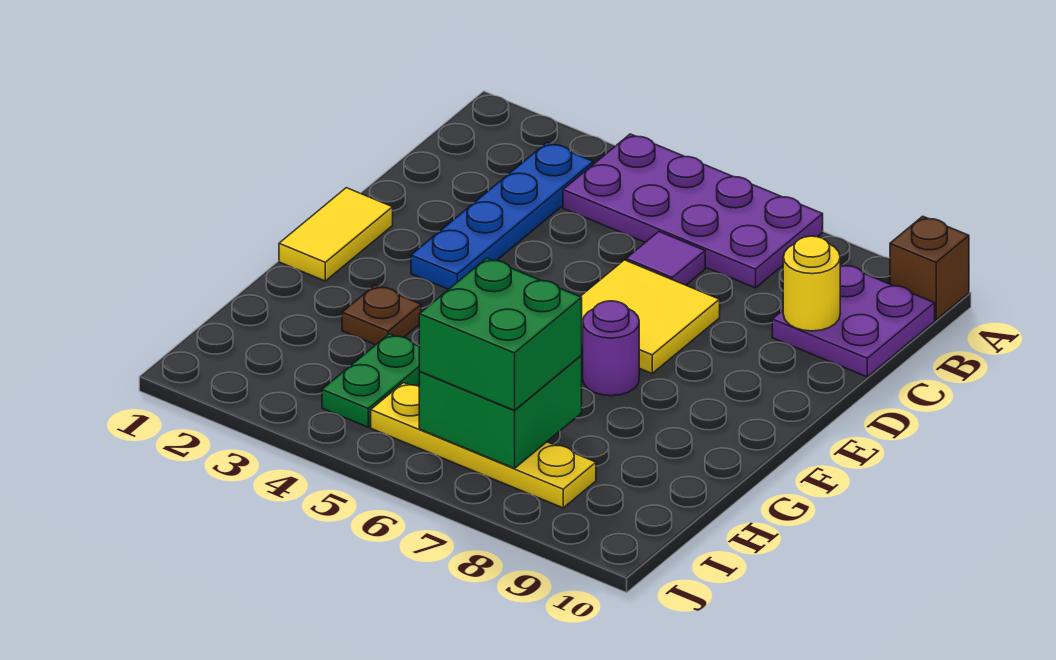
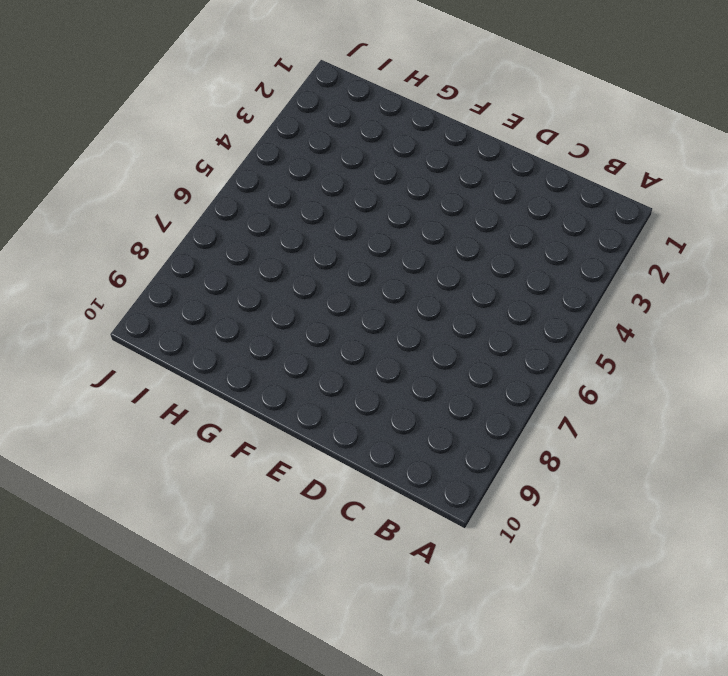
none -> purple 2x4 plate [563,134,823,288]
none -> brown 1x1 brick [890,216,969,320]
none -> blue 1x4 plate [411,142,593,289]

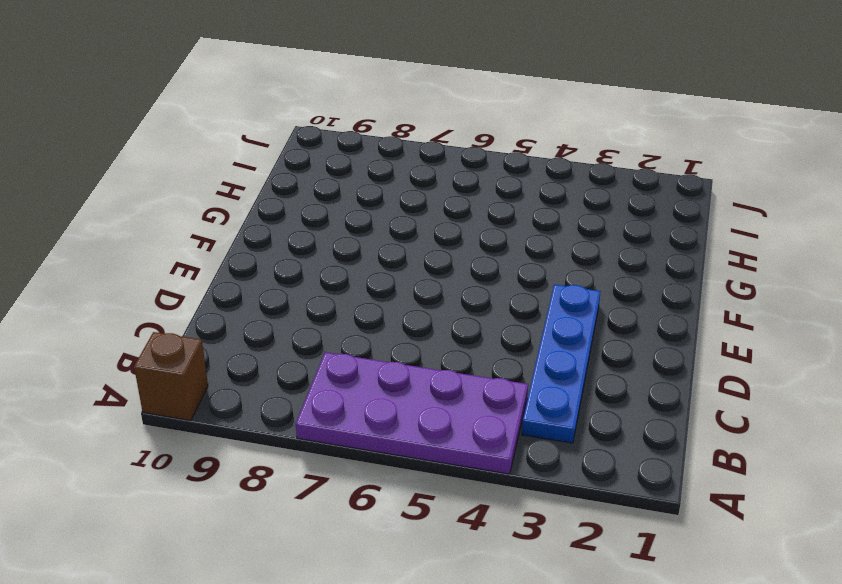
none -> purple 2x2 plate [772,264,935,377]
none -> purple 1x1 tile [626,232,705,285]
none -> yellow 2x2 tile [580,260,720,373]

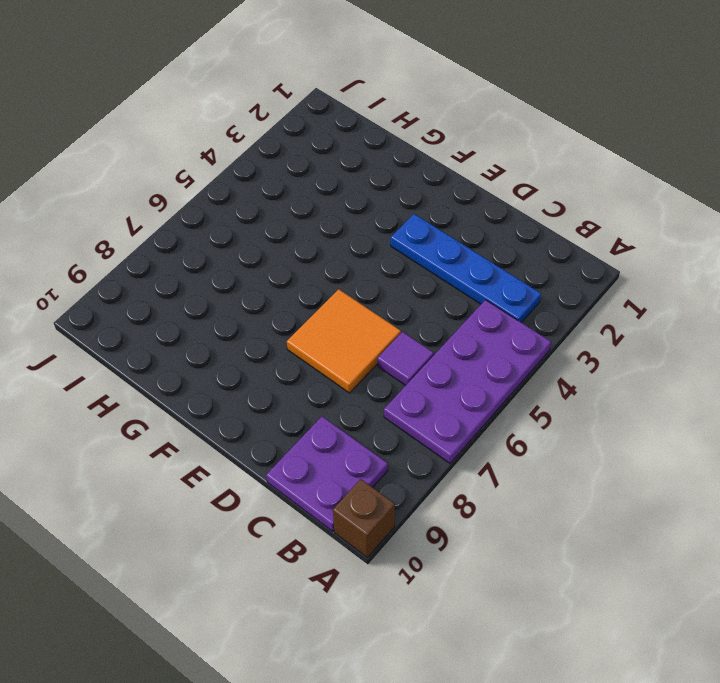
orange 2x2 tile [287,289,401,393] -> yellow 2x2 tile [580,260,720,373]
none -> yellow 1x2 tile [279,188,393,281]
none -> purple 1x1 round brick [583,301,639,396]
none -> brown 1x1 plate [342,285,421,345]

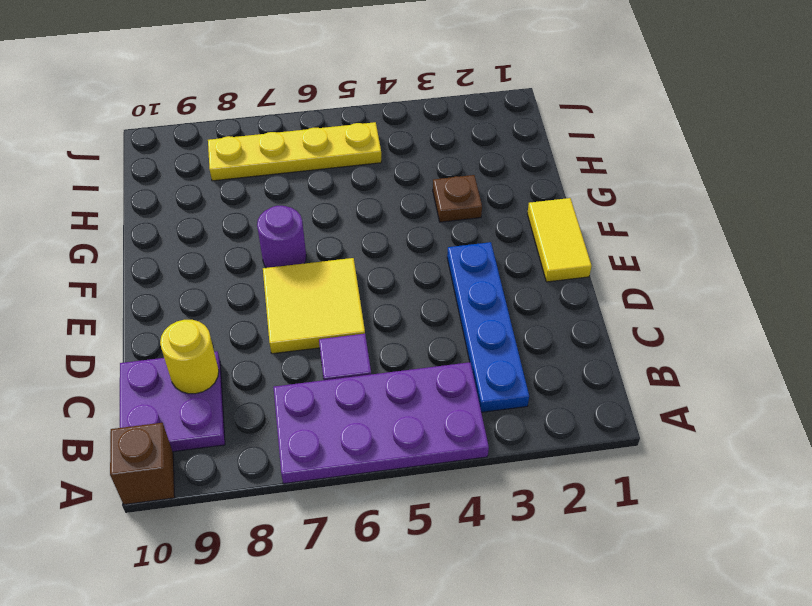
none -> green 1x2 plate [322,334,420,427]
none -> green 2x2 brick [419,356,582,468]
none -> green 2x2 brick [419,258,582,410]

